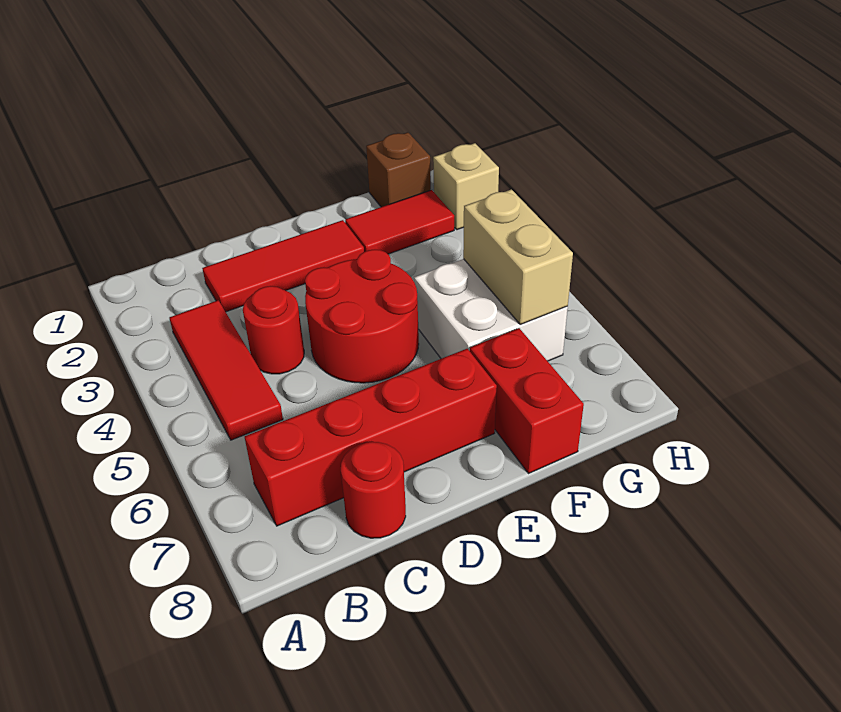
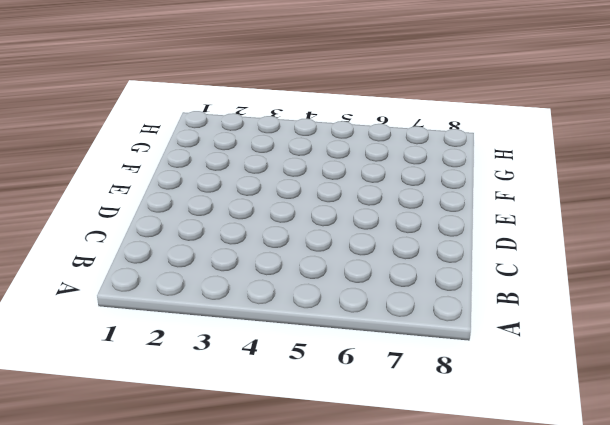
none -> red 1x3 tile [169,300,283,440]
none -> red 1x4 brick [245,349,497,526]
none -> red 1x3 tile [202,220,364,312]

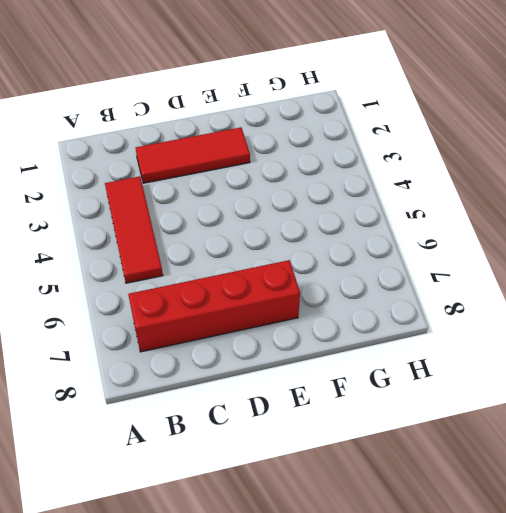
none -> red 1x1 round brick [243,286,304,374]
none -> red 1x1 round brick [341,442,406,538]
none -> red 2x2 round brick [305,250,419,383]

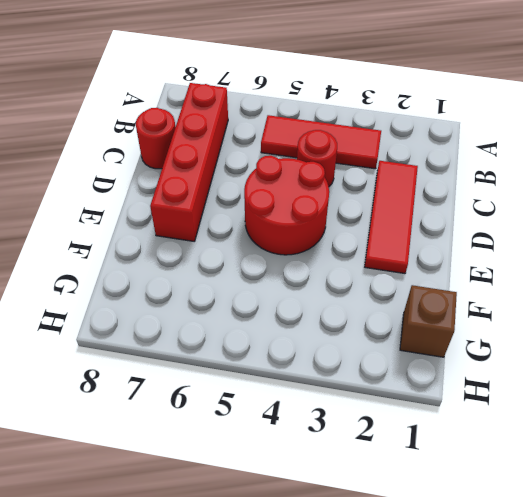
none -> red 1x2 tile [345,190,454,254]
none -> white 2x2 brick [414,259,568,361]
none -> red 1x2 brick [470,328,584,473]

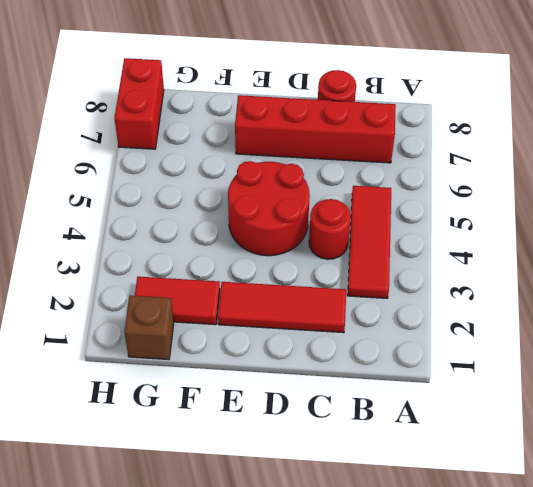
red 1x2 brick [114,58,164,149] -> red 1x2 brick moved to [470,328,584,473]
none -> white 2x2 brick [414,259,568,361]
none -> tan 1x1 brick [433,143,499,230]
none -> tan 1x2 brick [463,189,573,324]

